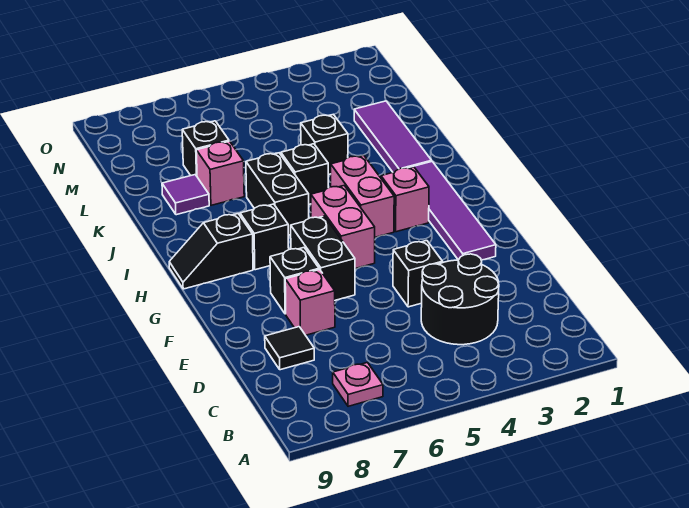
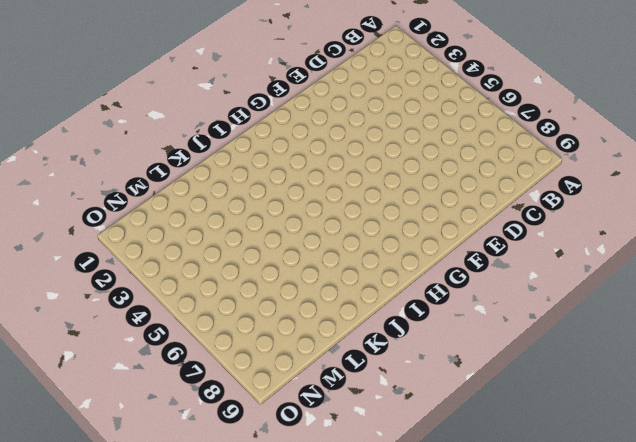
none -> pink 1x1 plate [333,363,383,406]
none -> black 2x2 round brick [421,254,499,345]
none -> black 1x1 tile [265,327,314,370]

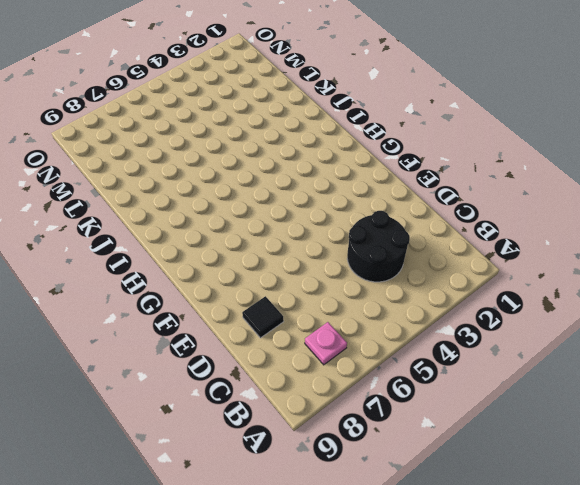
none -> black 1x1 brick [393,241,443,307]
none -> pink 1x1 brick [285,270,335,335]
none -> purple 1x4 tile [409,162,496,260]

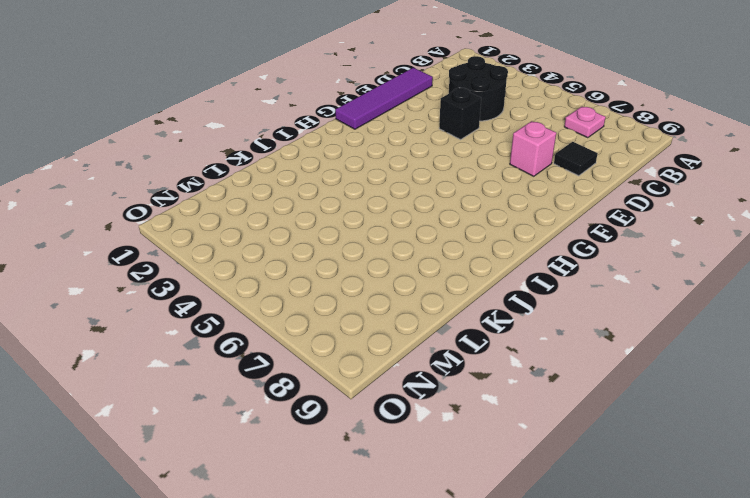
purple 1x4 tile [335,68,433,129] -> purple 1x4 tile moved to [409,162,496,260]
none -> black 1x2 brick [291,216,355,300]
none -> black 1x1 brick [270,248,319,314]
none -> pink 1x2 brick [311,186,375,269]

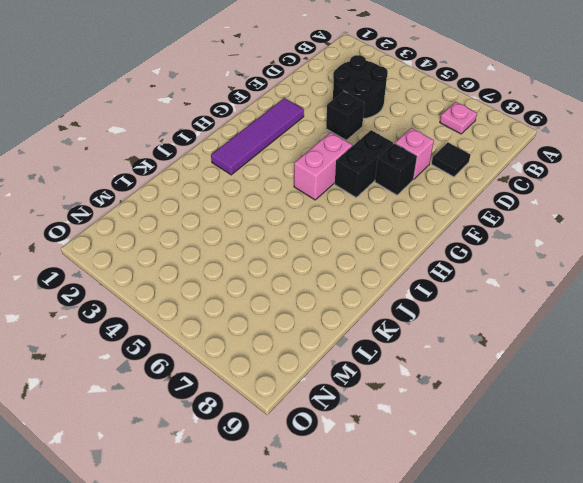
none -> pink 1x1 brick [381,167,429,232]
none -> pink 1x2 brick [331,155,394,237]
none -> black 1x1 brick [240,204,289,270]

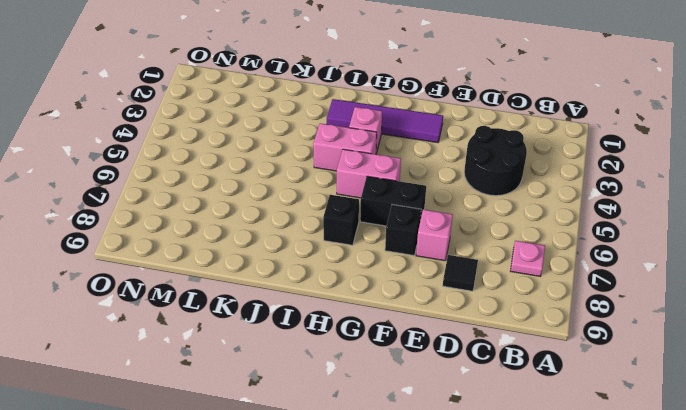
none -> black 1x1 brick [393,241,443,307]
none -> black 1x2 slope [169,214,253,289]
none -> black 1x2 brick [246,153,309,235]

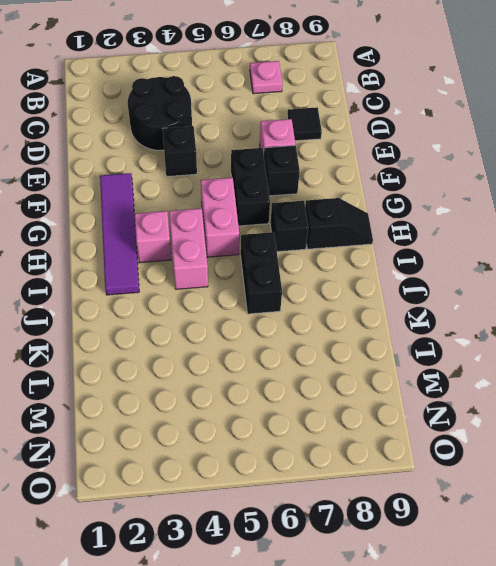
none -> purple 1x3 tile [354,101,432,172]
none -> black 1x1 brick [281,144,328,204]
none -> black 1x1 brick [301,114,348,175]

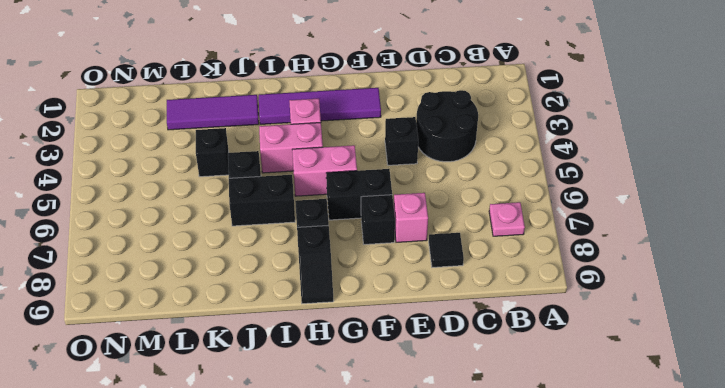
none -> pink 1x1 brick [196,141,244,205]
none -> purple 1x1 tile [162,175,209,215]
none -> black 1x1 brick [182,121,229,176]

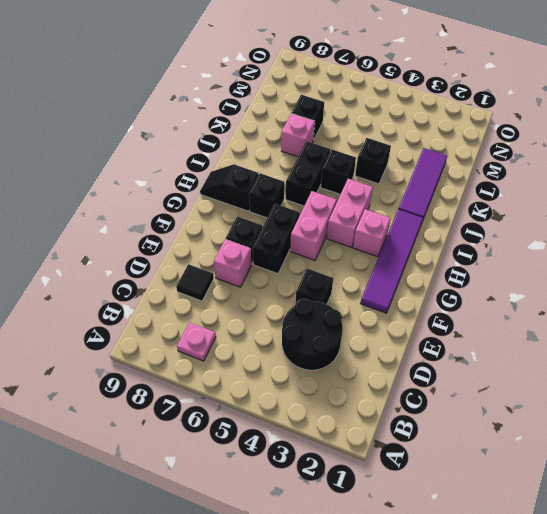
none -> purple 1x1 tile [162,175,209,215]

